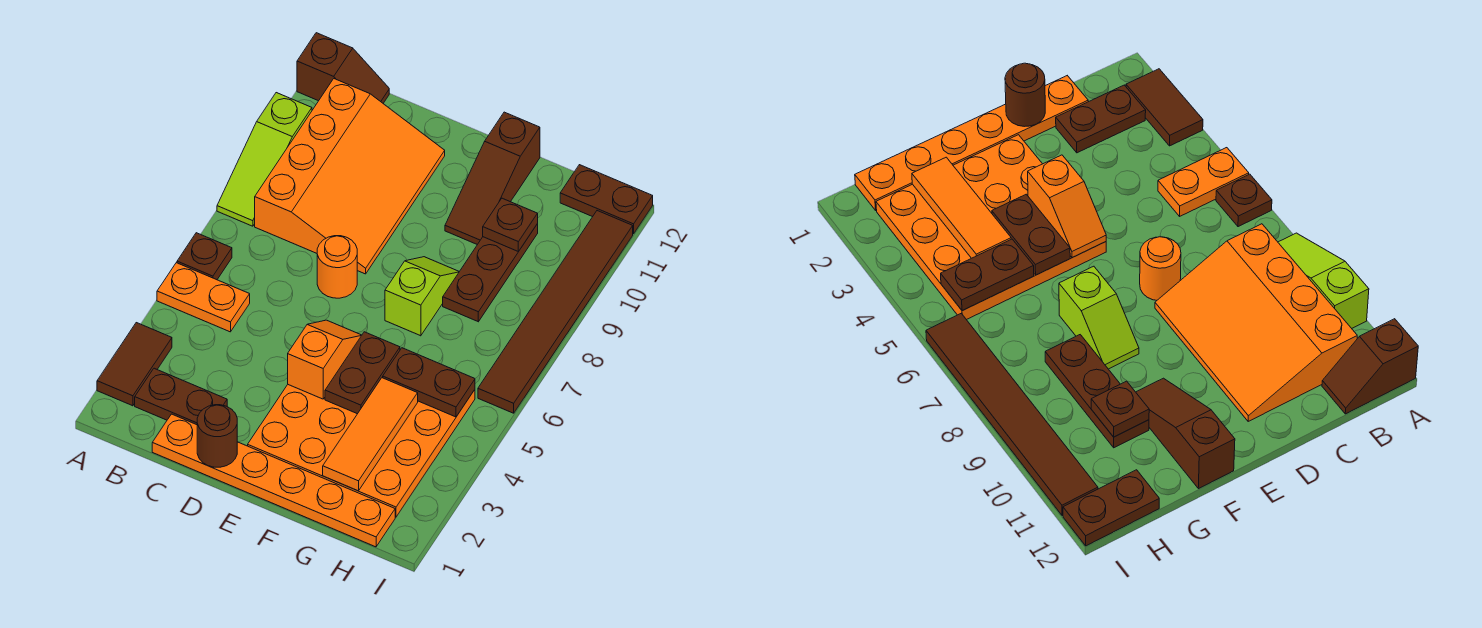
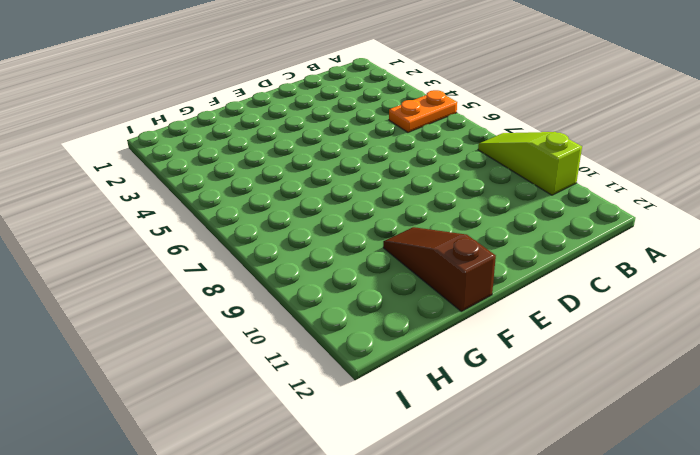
none -> brown 1x2 tile [97,323,172,406]
none -> brown 1x1 plate [177,233,232,280]
none -> brown 1x2 slope [297,33,389,103]

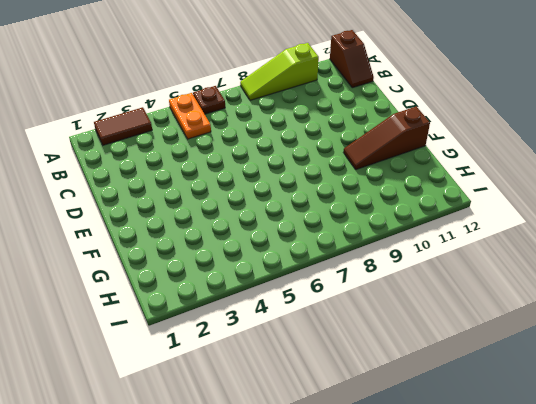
none -> brown 1x2 plate [135,368,227,425]
none -> orange 3x4 slope [255,79,445,274]
none -> orange 1x6 plate [152,414,395,547]

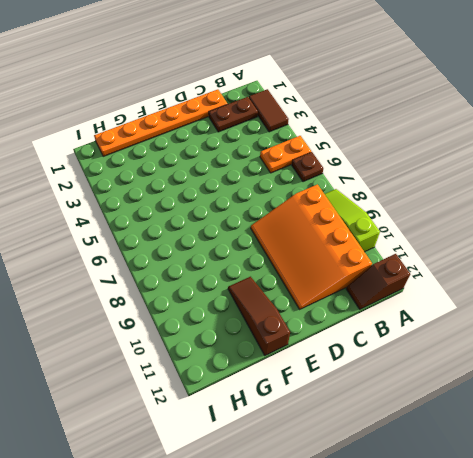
none -> orange 1x1 round brick [317,236,357,298]
none -> orange 4x4 plate [248,385,475,517]
none -> lime 1x2 slope [385,257,459,336]

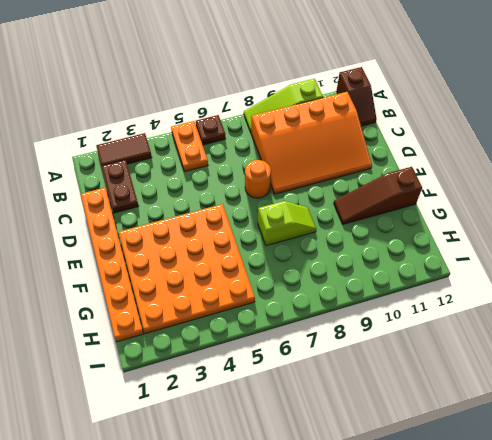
none -> brown 1x3 plate [443,224,538,322]
none -> brown 1x2 plate [560,165,653,234]
none -> brown 1x6 tile [478,211,633,413]

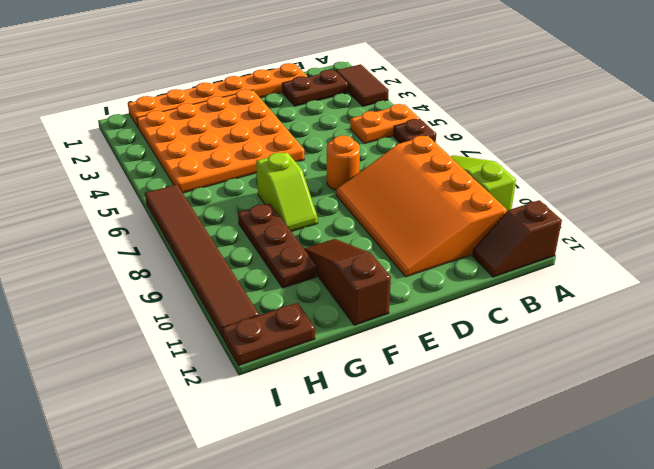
none -> brown 1x1 round brick [197,405,237,467]
none -> orange 1x2 slope [288,320,362,399]
none -> brown 1x2 plate [325,332,400,414]

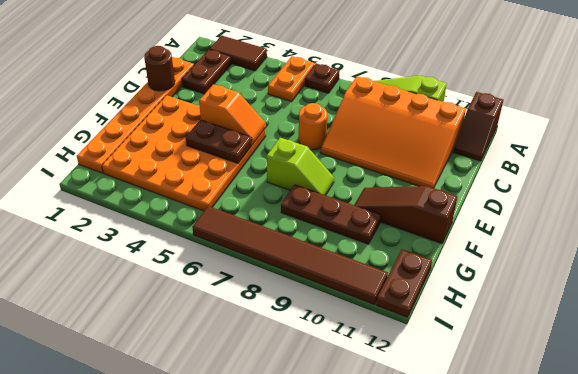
none -> orange 1x3 tile [323,378,418,491]
none -> brown 1x2 plate [383,348,475,417]
none -> brown 1x1 plate [483,198,538,252]

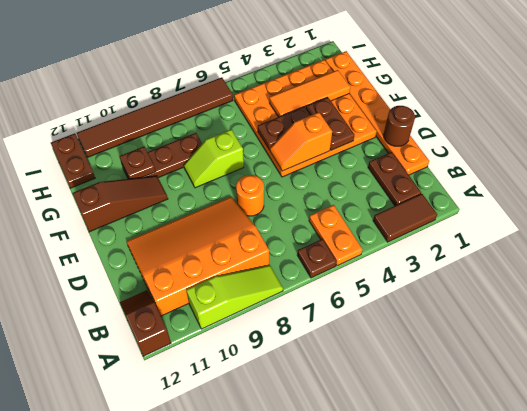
brown 1x2 plate [306,97,354,150] -> brown 1x2 plate moved to [383,348,475,417]

